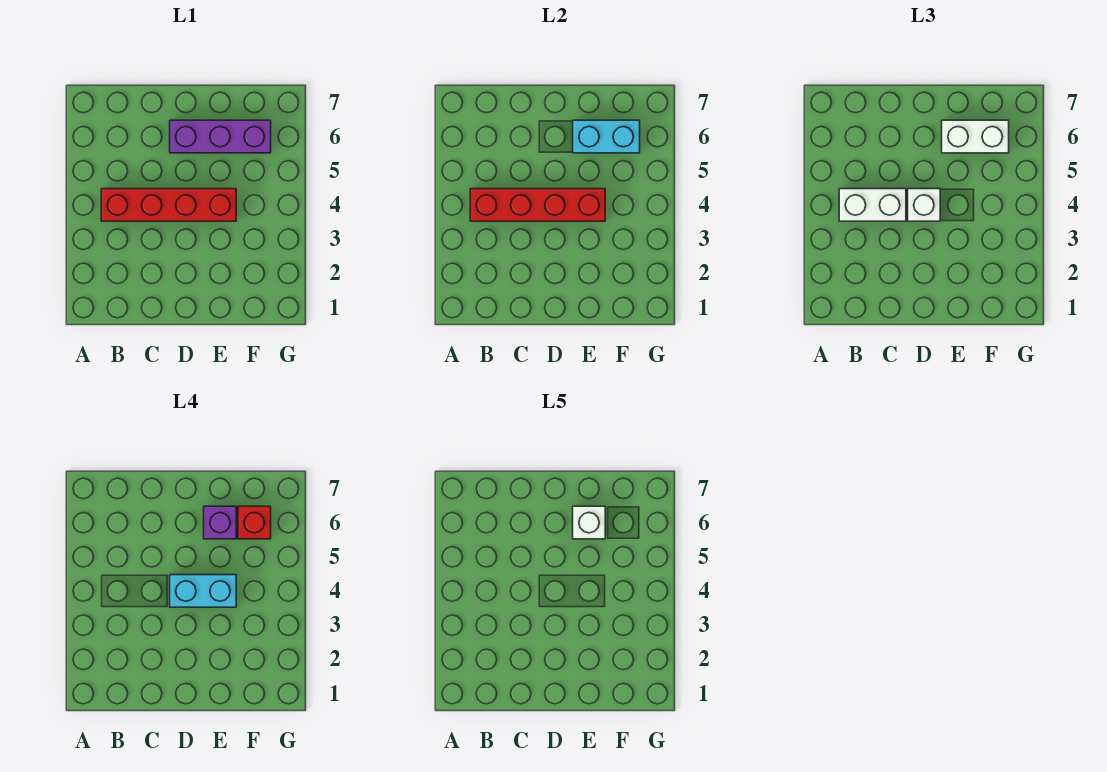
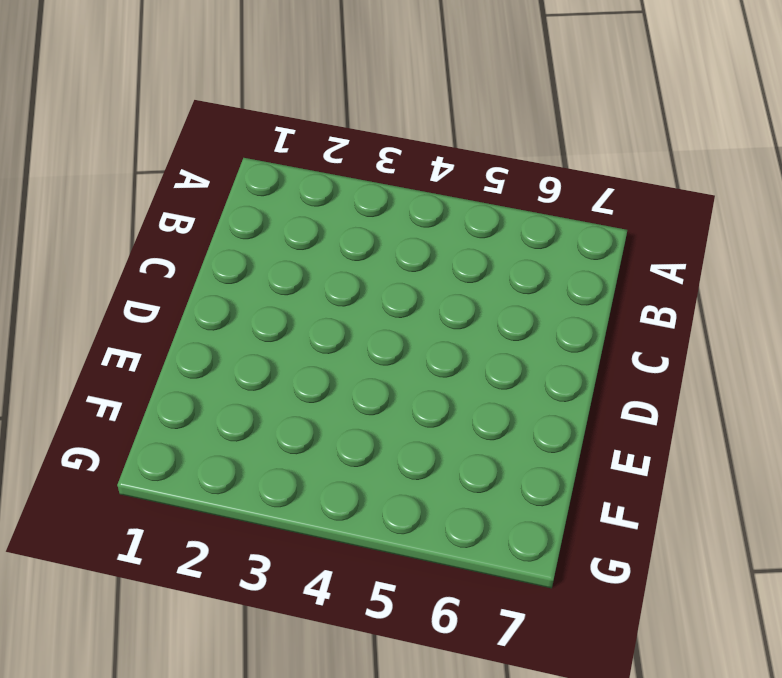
none -> red 1x4 brick [101,189,236,221]
none -> purple 1x3 brick [170,120,271,153]

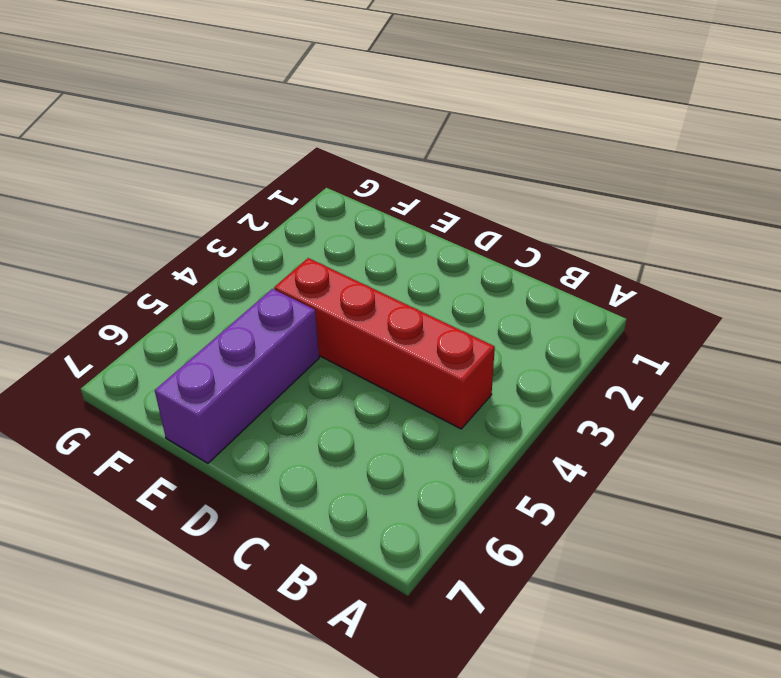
purple 1x3 brick [155,289,319,463] -> purple 1x3 brick turned to [170,120,271,153]
none -> red 1x4 brick [470,189,605,221]
none -> cyan 1x2 brick [573,120,640,153]

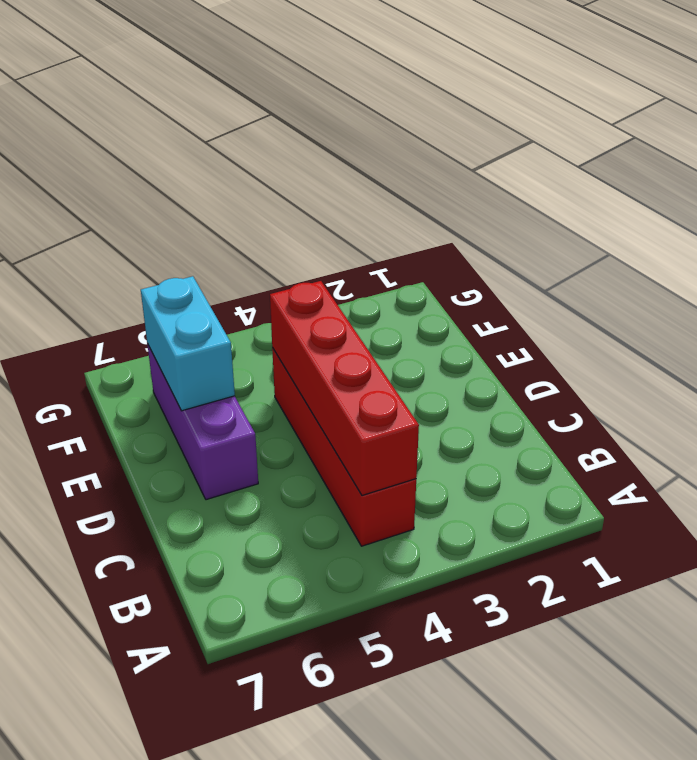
none -> white 1x2 brick [839,189,906,221]
none -> white 1x1 brick [908,189,940,221]

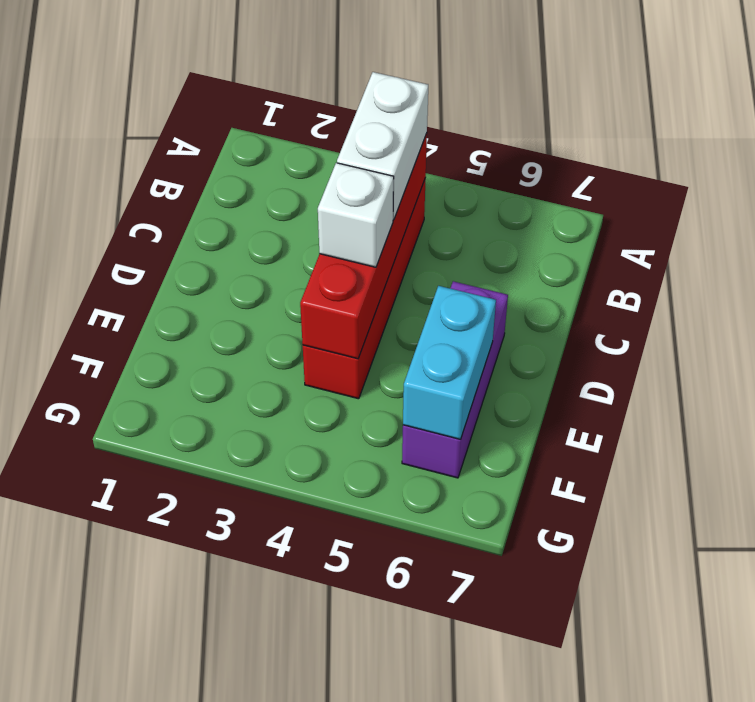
none -> white 1x2 brick [942,120,1009,153]
none -> cyan 1x2 brick [170,575,236,607]

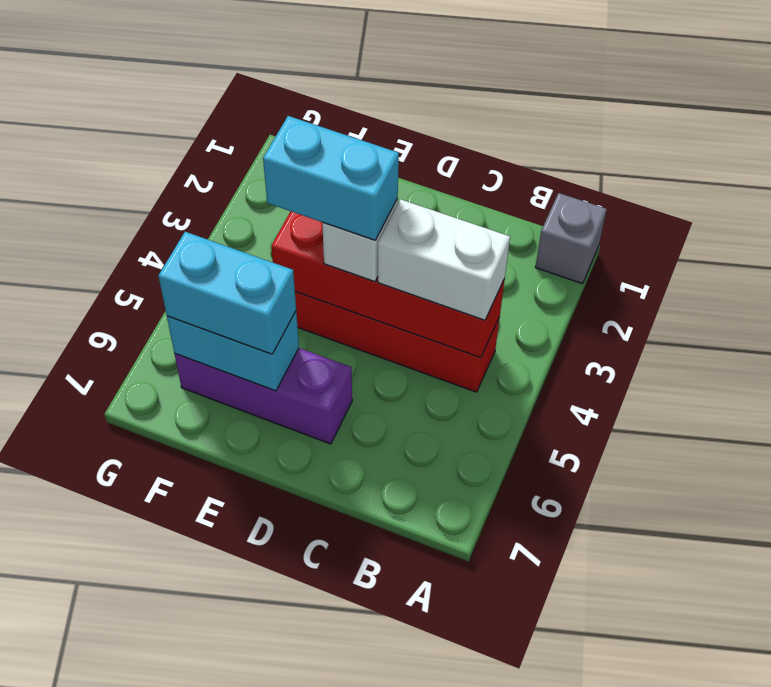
grey 1x1 brick [536,193,607,284] -> none
cyan 1x2 brick [159,232,296,354] -> white 1x2 brick [942,120,1009,153]
none -> purple 1x1 brick [204,506,236,539]
none -> red 1x1 brick [238,506,271,539]

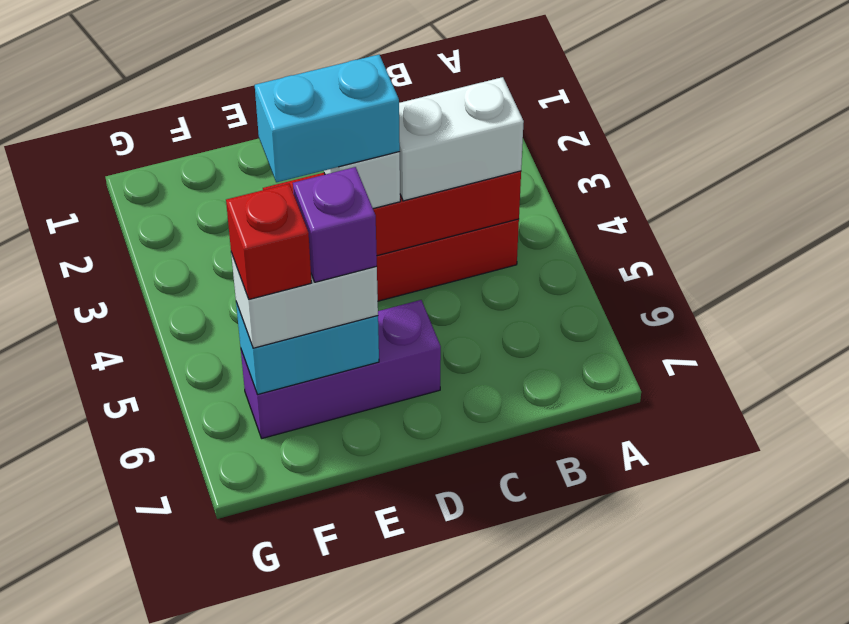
none -> white 1x1 brick [573,506,605,539]

